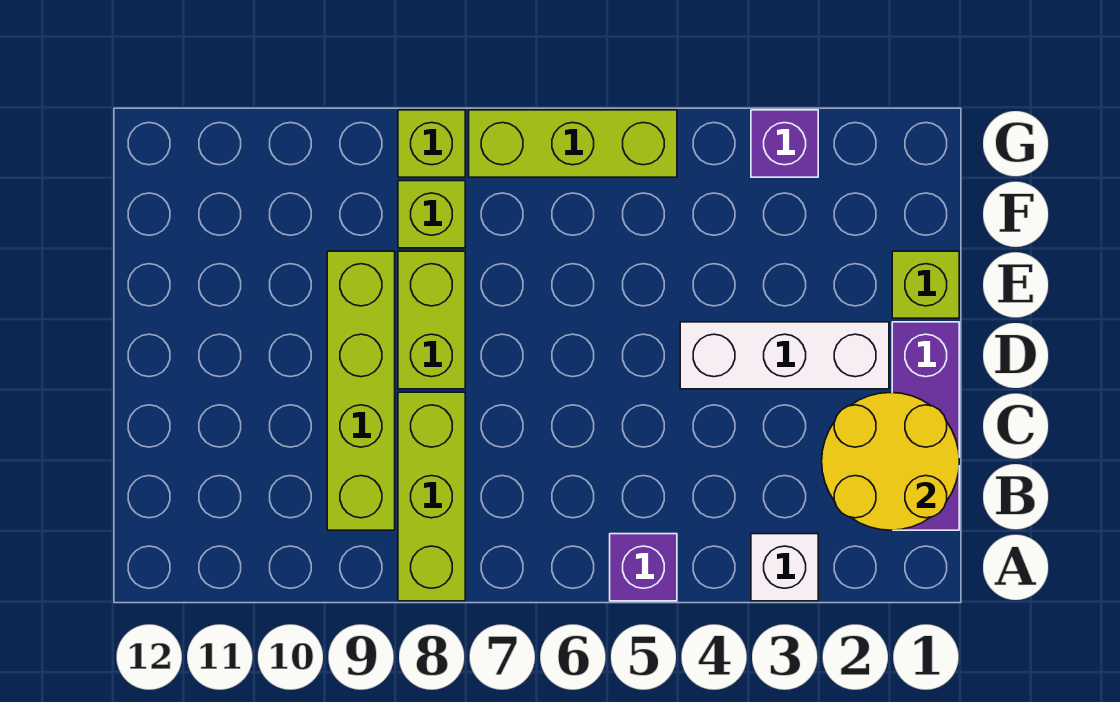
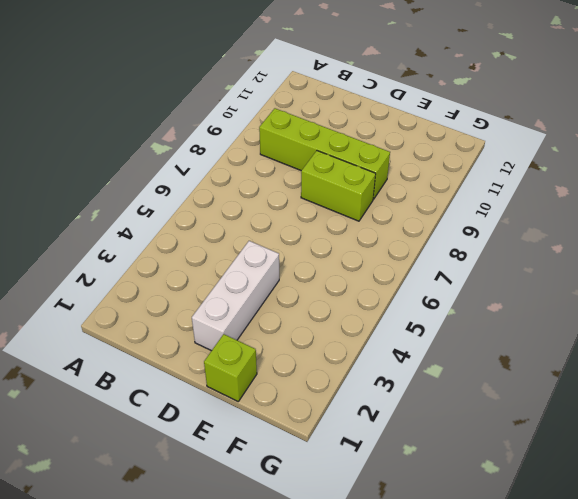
none -> white 1x1 brick [751,534,818,601]
none -> purple 1x1 brick [610,534,677,601]
none -> lime 1x3 brick [398,392,465,601]

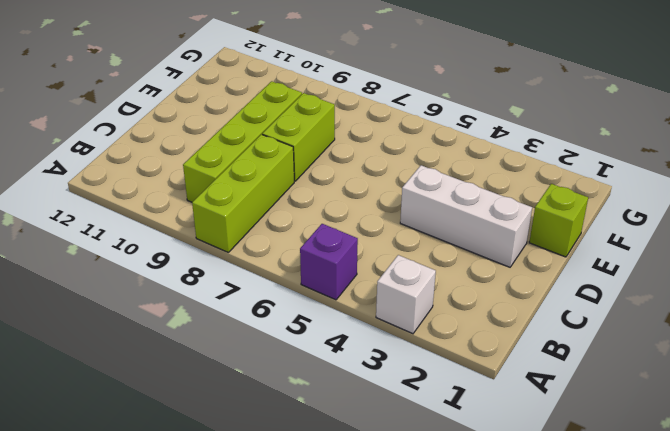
none -> purple 1x3 brick [892,322,959,530]
none -> lime 1x1 brick [398,181,465,248]
none -> purple 1x1 brick [751,110,818,177]

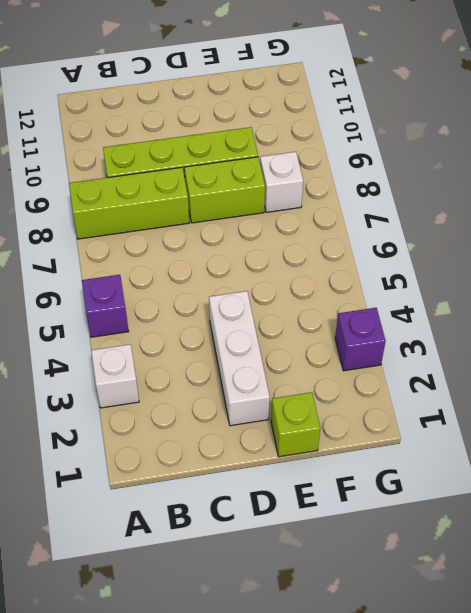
white 1x1 brick [260,152,303,212] -> lime 1x1 brick [398,181,465,248]
none -> purple 1x3 brick [892,322,959,530]
none -> lime 1x3 brick [469,110,677,177]
none -> lime 1x1 brick [398,110,465,177]

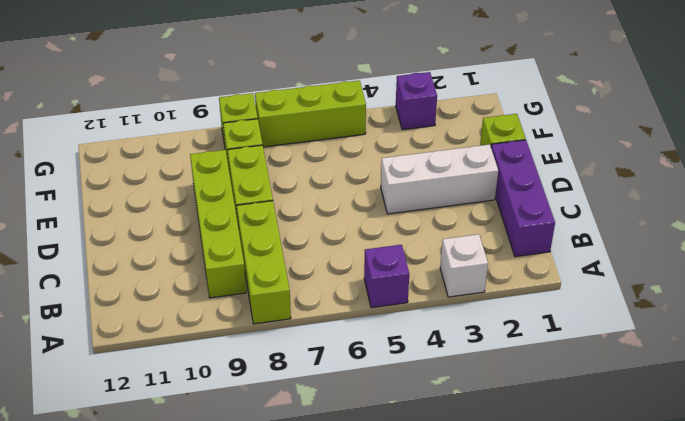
none -> yellow 2x2 round brick [822,393,959,530]

